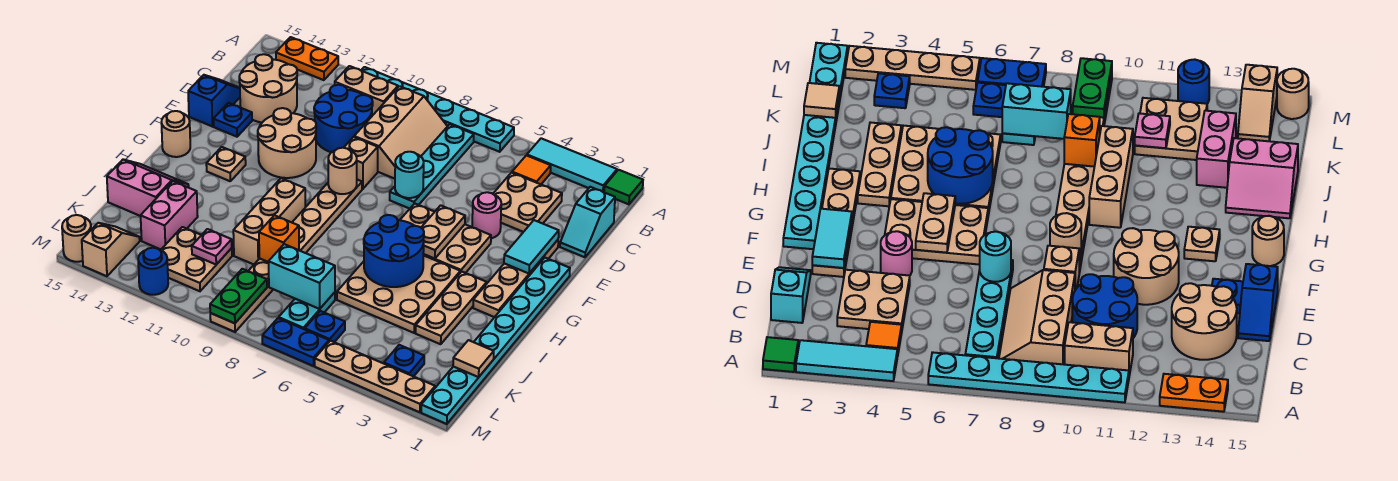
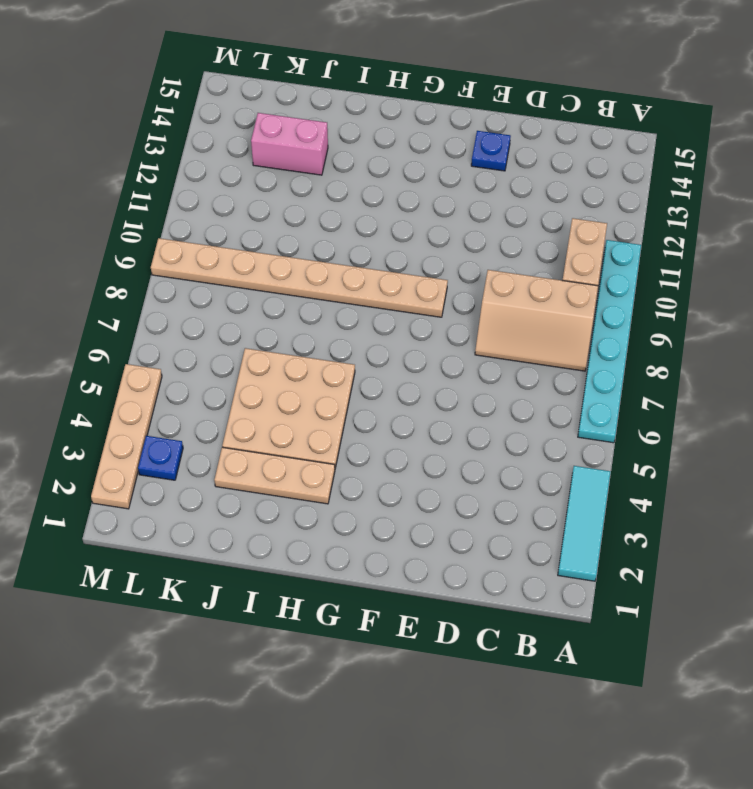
none -> green 1x1 tile [604,170,643,204]
none -> orange 1x2 plate [276,37,338,80]
none -> orange 1x1 tile [512,155,551,184]
none -> cyan 1x4 plate [390,124,474,209]

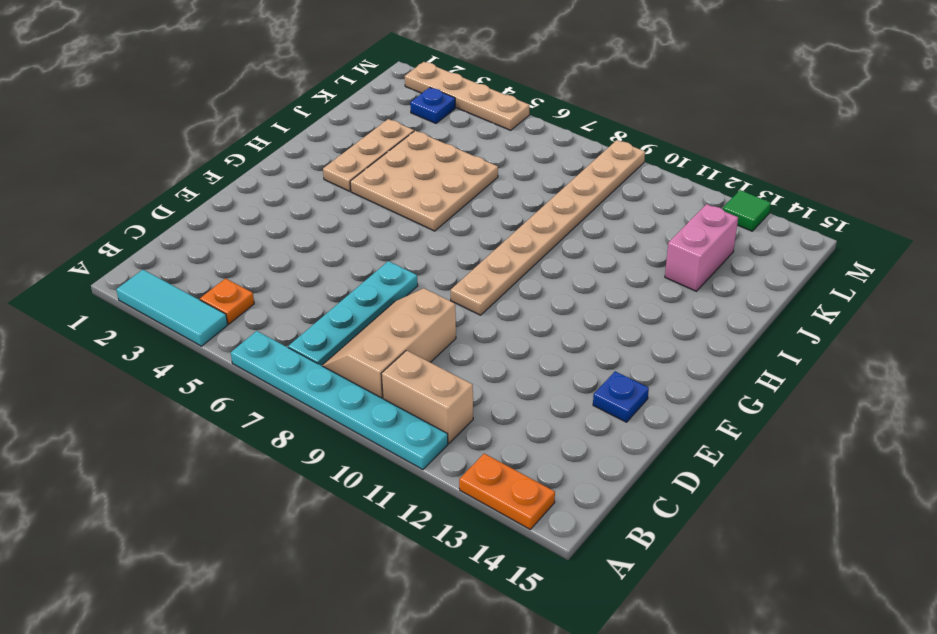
orange 1x1 plate [200,278,254,324] -> orange 1x1 tile [512,155,551,184]
green 1x1 tile [723,190,771,231] -> green 1x1 tile moved to [604,170,643,204]
none -> cyan 1x2 slope [560,187,615,257]
none -> tan 2x2 plate [493,173,562,232]
none -> blue 2x2 round brick [314,85,373,152]
none -> tan 2x2 round brick [239,54,297,123]

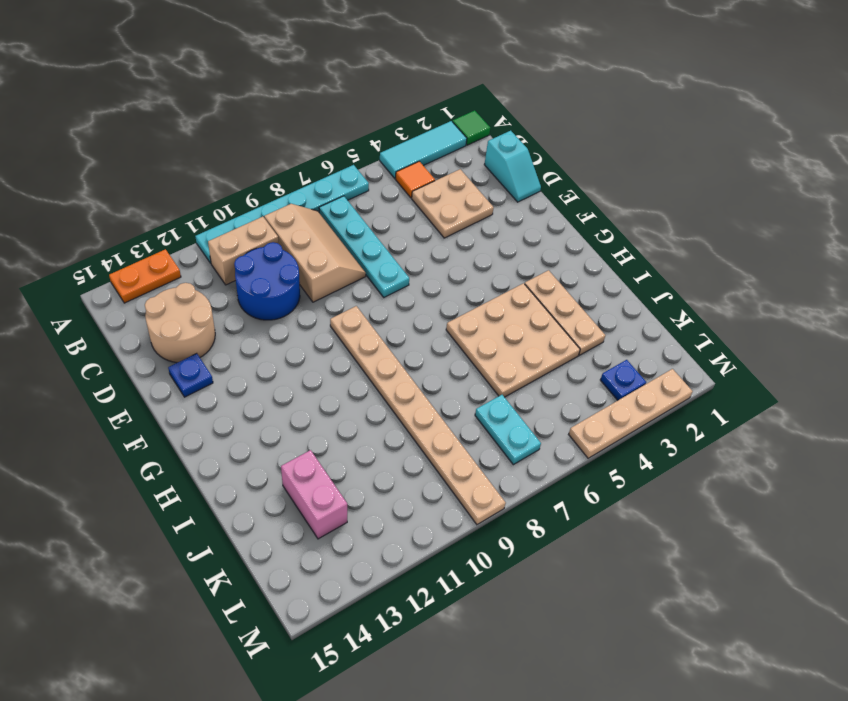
none -> blue 1x2 slope [188,75,240,126]
none -> tan 1x4 plate [473,240,558,317]
none -> pink 1x1 round brick [472,192,501,238]
none -> tan 1x1 brick [344,137,378,189]

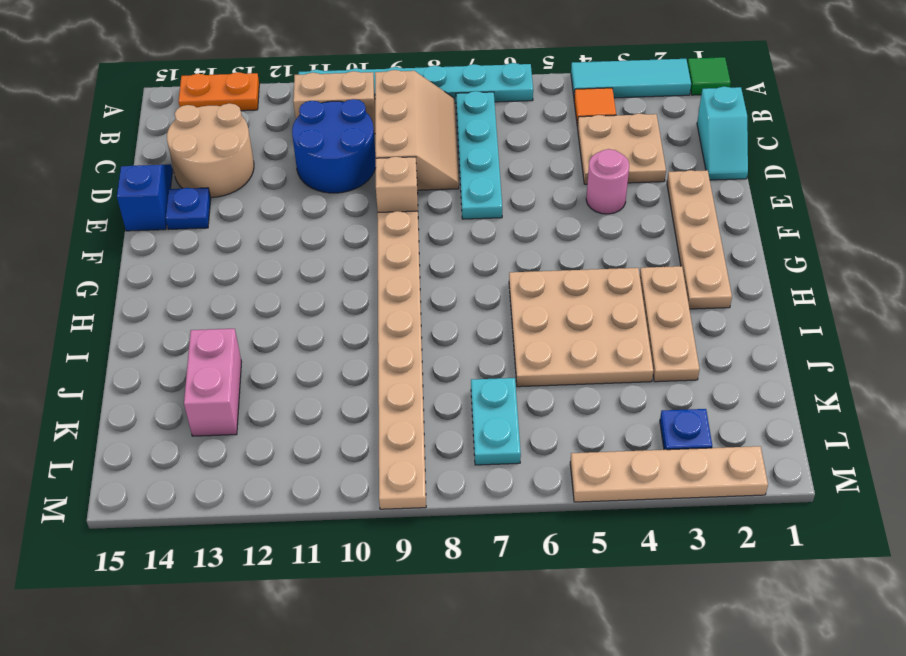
none -> tan 2x2 round brick [258,108,316,178]
none -> cyan 1x8 plate [421,258,570,424]
none -> tan 2x3 plate [400,203,491,273]
none -> tan 1x1 plate [206,147,246,181]

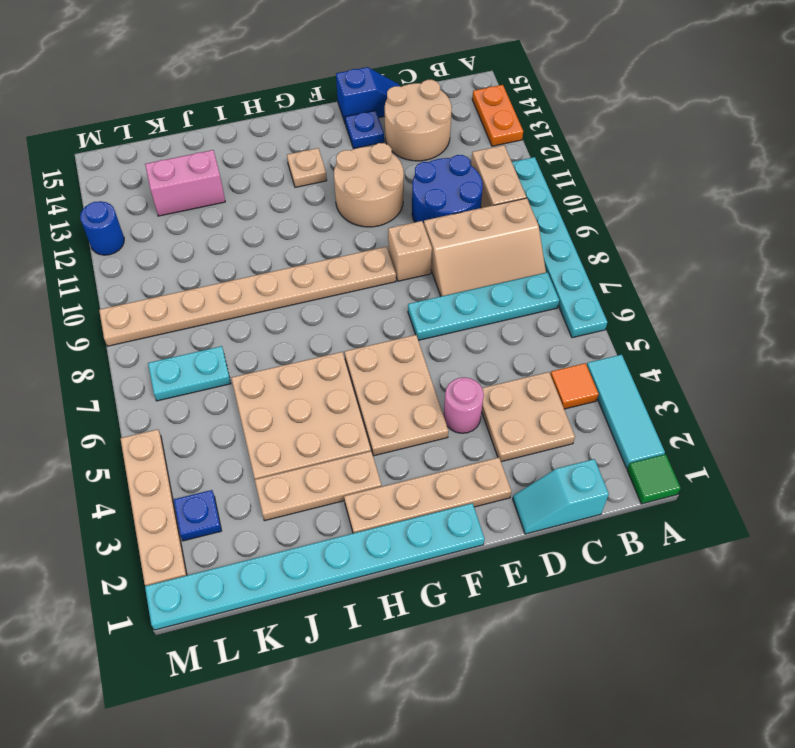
none -> tan 1x1 round brick [161,111,190,157]
none -> tan 1x3 brick [233,178,305,264]
none -> pink 2x2 slope [107,160,189,216]
none -> tan 2x2 plate [161,227,232,291]

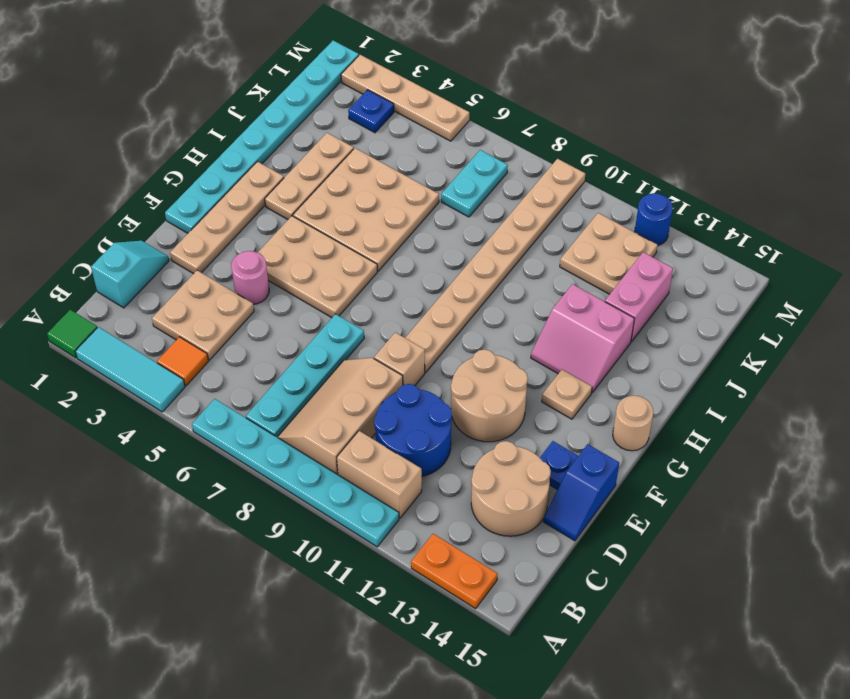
pink 2x2 slope [531,284,634,393] -> pink 2x2 slope moved to [107,160,189,216]
none -> tan 1x3 brick [233,178,305,264]
none -> blue 1x1 plate [305,311,345,342]
none -> tan 1x2 slope [82,223,140,276]
none -> blue 1x2 plate [262,318,329,366]

